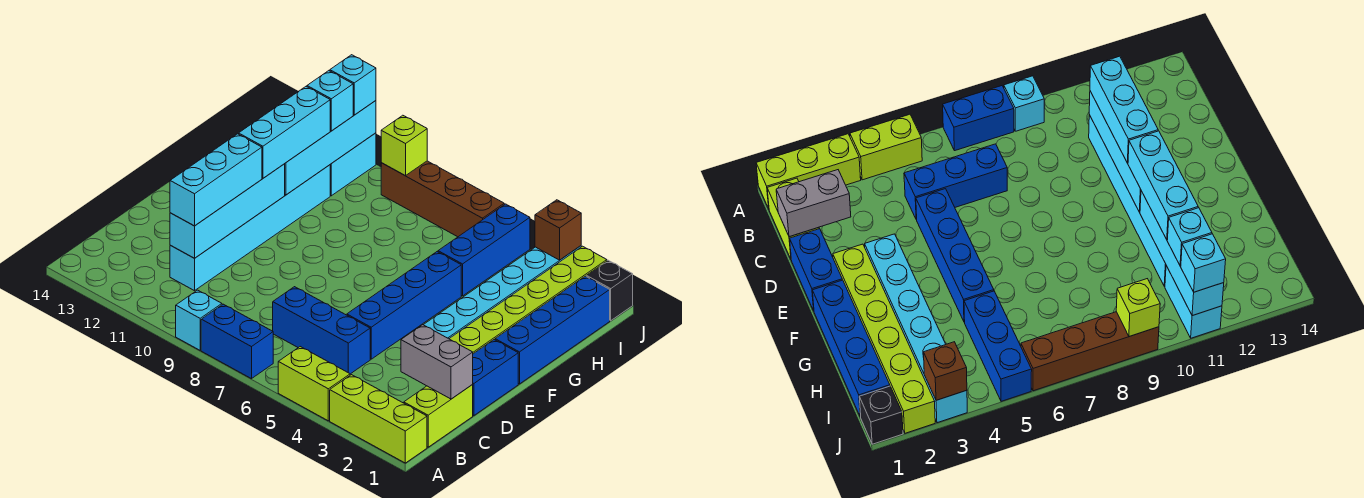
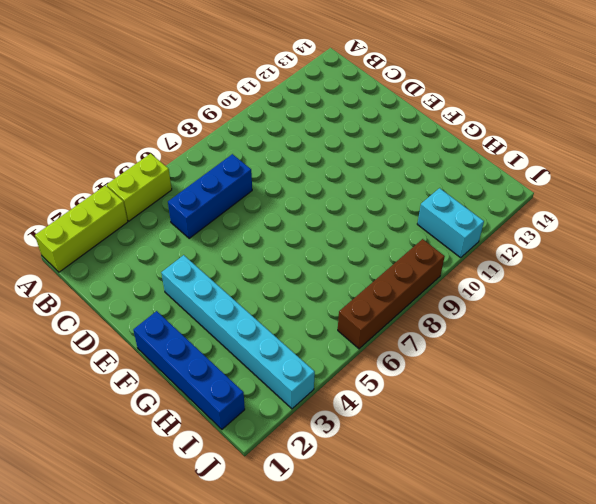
none -> blue 1x2 brick [201,304,273,379]
none -> cyan 1x1 brick [176,290,222,350]
none -> lime 1x2 brick [404,385,473,447]

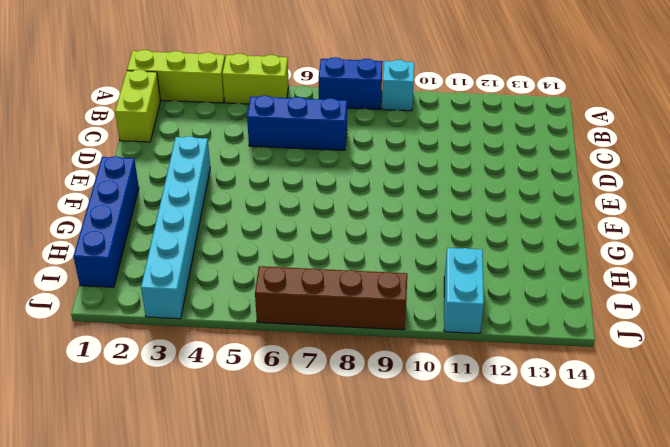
none -> cyan 1x6 brick [170,165,330,291]
none -> blue 1x2 brick [472,340,518,416]
none -> blue 1x4 brick [347,252,461,359]

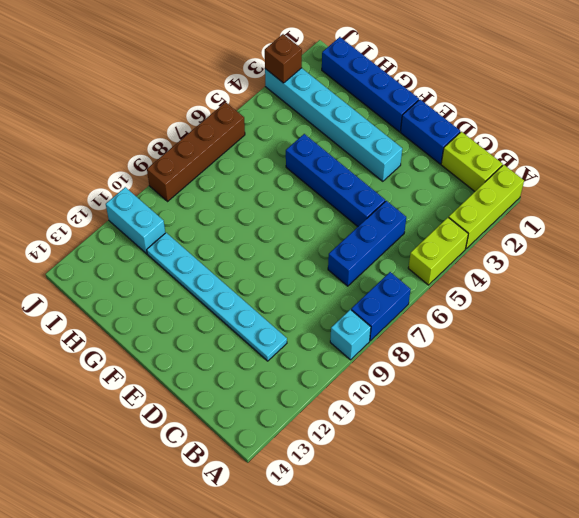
cyan 1x6 plate [147,233,287,361] -> cyan 1x6 brick [170,165,330,291]
none -> lime 1x6 brick [449,246,607,354]
none -> blue 1x3 brick [438,204,530,296]
none -> black 1x1 brick [586,260,633,321]

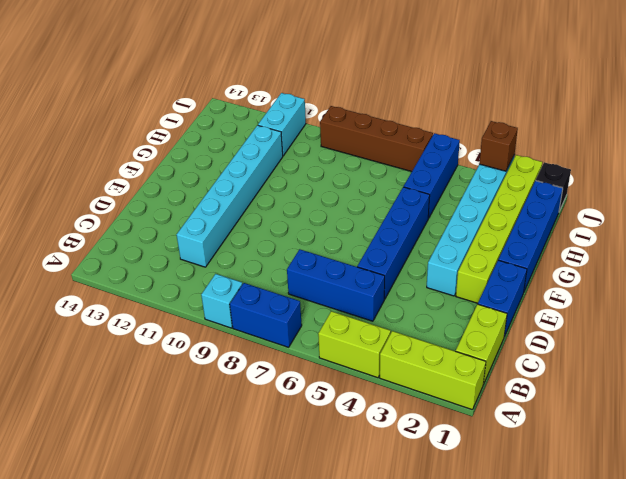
none -> grey 1x2 brick [401,325,473,399]
none -> cyan 1x4 brick [170,164,285,258]
none -> cyan 1x4 brick [285,101,376,195]

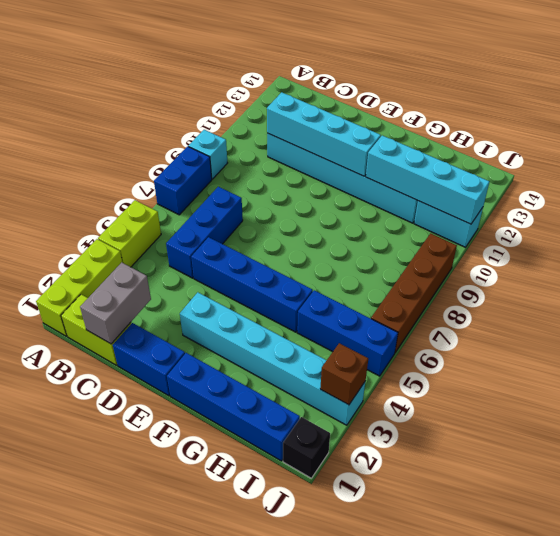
none -> lime 1x6 brick [449,246,607,354]
none -> lime 1x1 brick [381,115,427,176]
none -> cyan 1x3 brick [170,134,262,226]

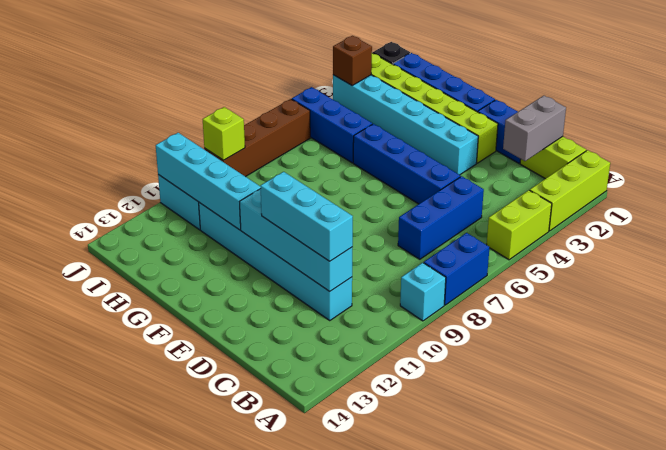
none -> cyan 1x3 brick [239,87,330,178]
none -> cyan 1x1 brick [307,71,353,131]
none -> cyan 1x1 brick [330,55,376,115]

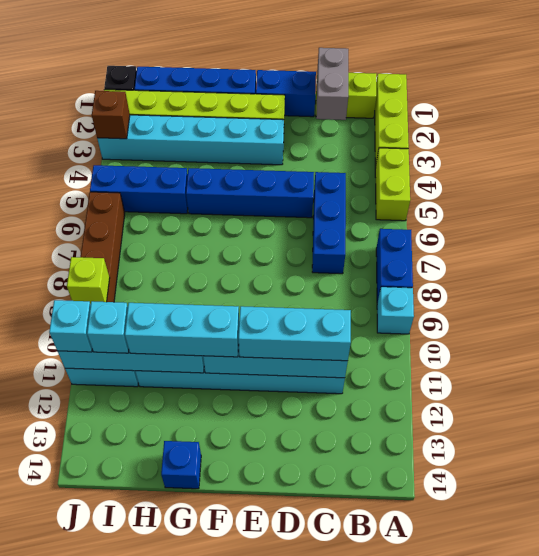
blue 1x1 brick [161,441,201,489] -> none

